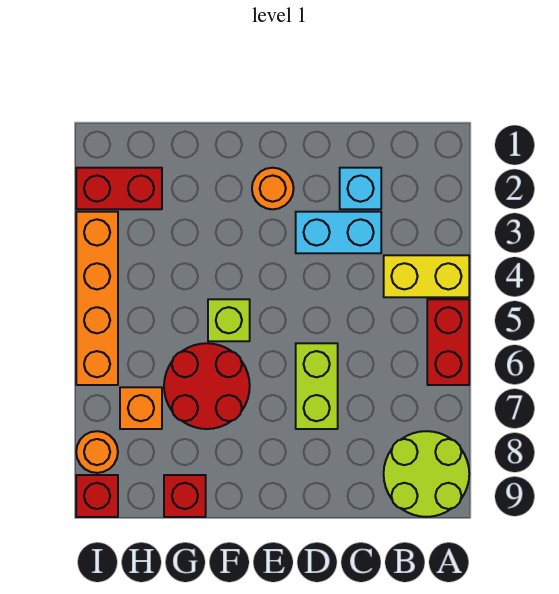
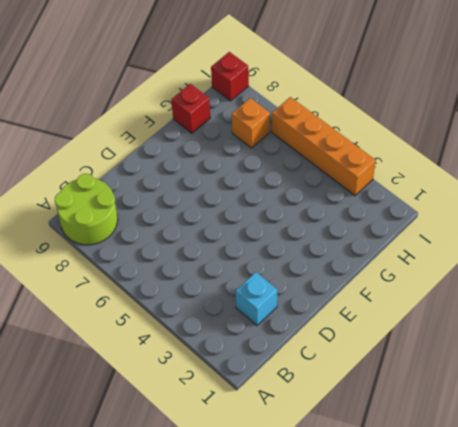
none -> yellow 1x2 brick [384,255,469,297]
none -> red 1x2 brick [427,299,469,385]
none -> cyan 1x2 brick [296,212,381,253]

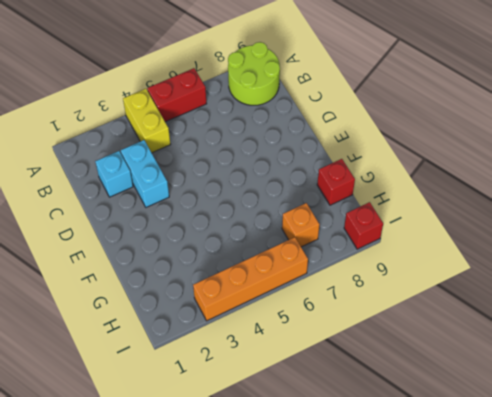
none -> lime 1x2 brick [296,343,338,429]
none -> orange 1x1 round brick [252,168,294,209]
none -> lime 1x1 brick [208,299,250,341]

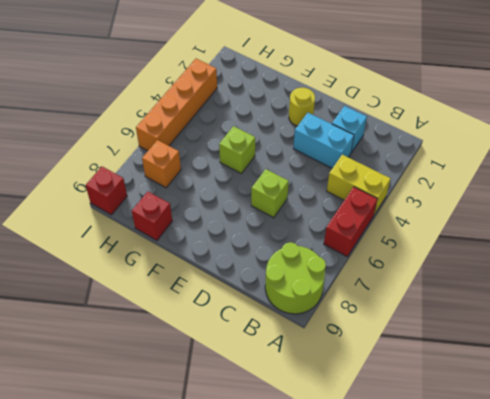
lime 1x1 brick [251,169,289,218] -> lime 1x2 brick [296,343,338,429]
yellow 1x1 round brick [289,88,315,126] -> orange 1x1 round brick [252,168,294,209]
none -> red 2x2 round brick [164,343,250,429]
none -> red 1x2 brick [76,168,162,209]
none -> orange 1x1 round brick [76,431,118,473]

